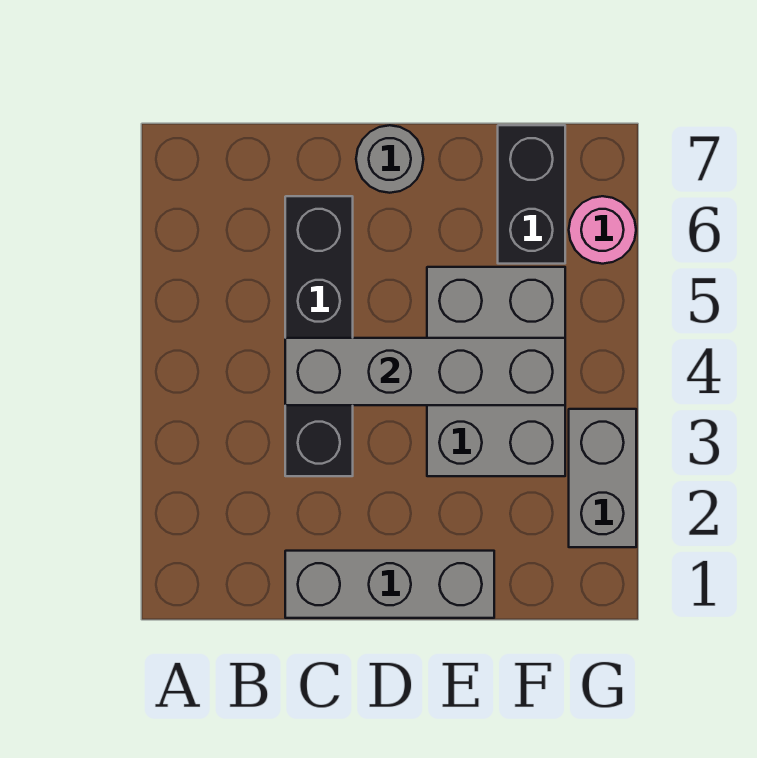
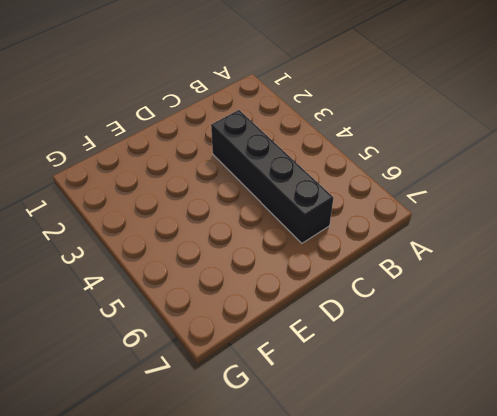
none -> grey 1x3 brick [285,551,494,618]
none -> grey 1x1 round brick [356,125,423,193]

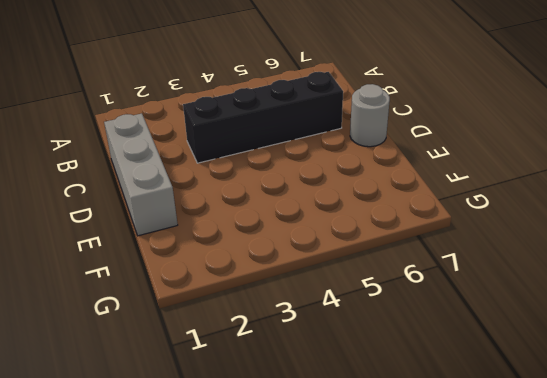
none -> grey 2x3 brick [427,267,565,476]
none -> black 1x2 brick [498,125,565,264]

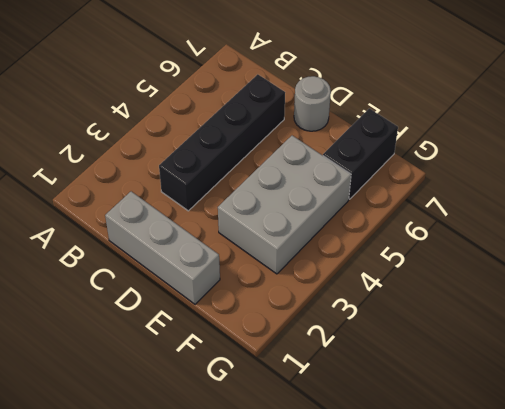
none -> grey 1x2 brick [569,409,636,547]
none -> pink 1x1 round brick [569,196,636,264]

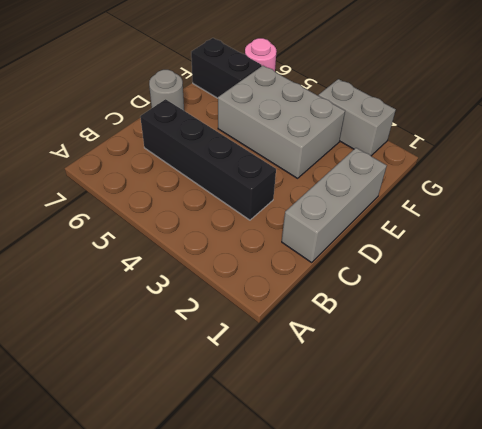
none -> grey 1x4 brick [285,338,565,405]

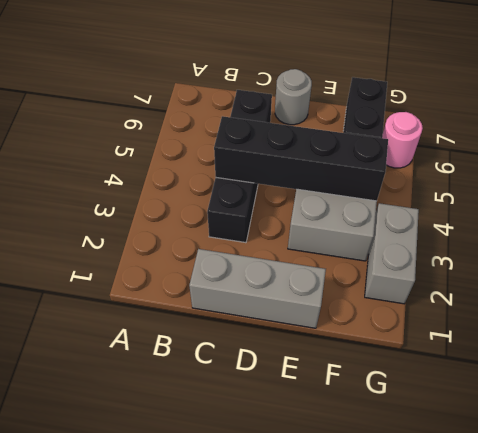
black 1x4 brick [214,116,388,201] -> grey 1x4 brick [285,338,565,405]

